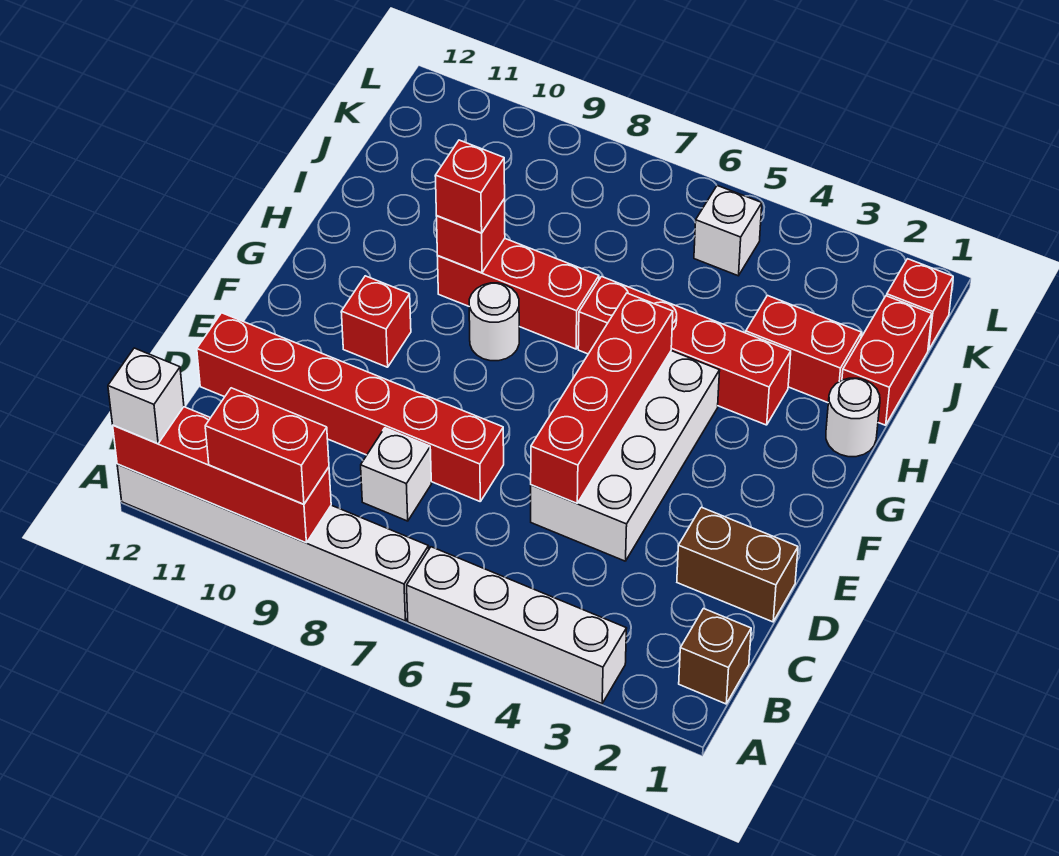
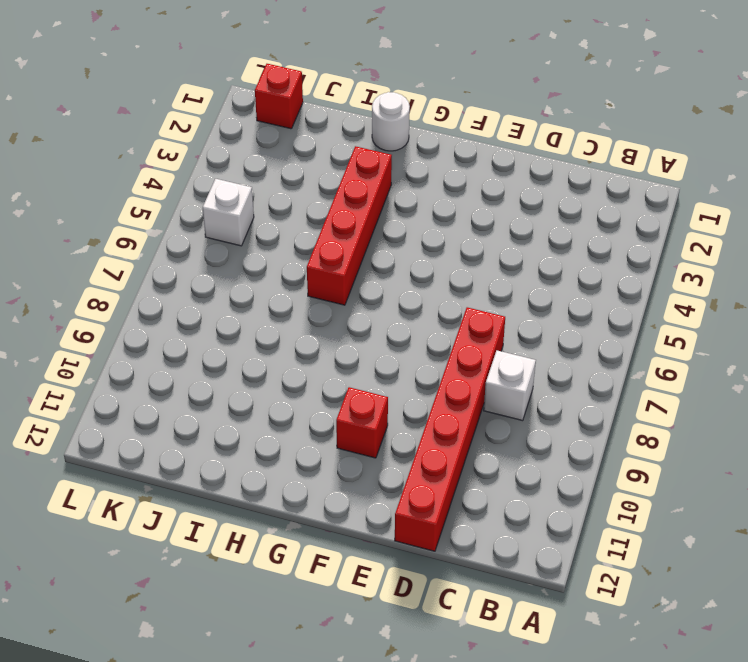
none -> white 1x4 brick [407,547,627,704]
none -> white 1x6 brick [117,464,429,621]
none -> brown 1x1 brick [679,609,751,704]

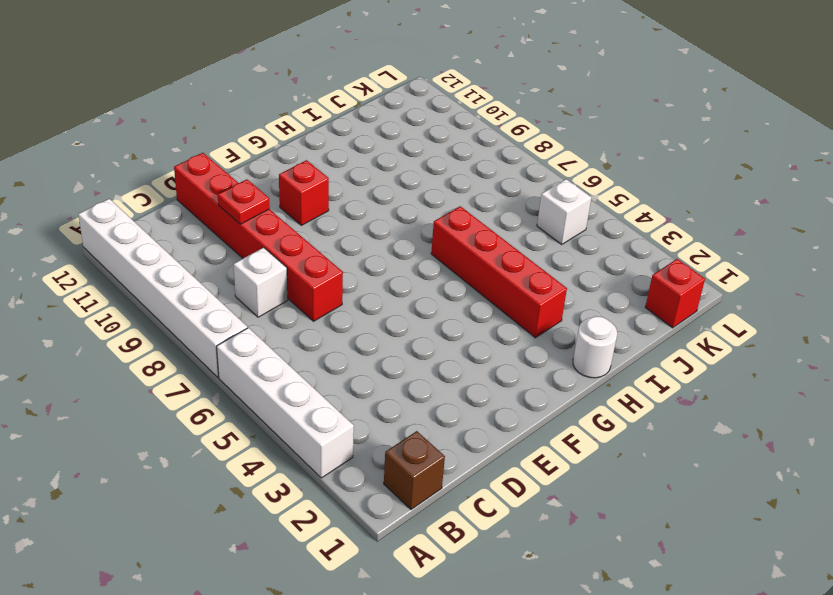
red 1x1 plate [218,179,270,224] -> none
none -> brown 1x2 brick [677,507,798,622]
none -> white 2x4 brick [531,351,720,561]
none -> white 1x1 round brick [469,283,519,361]

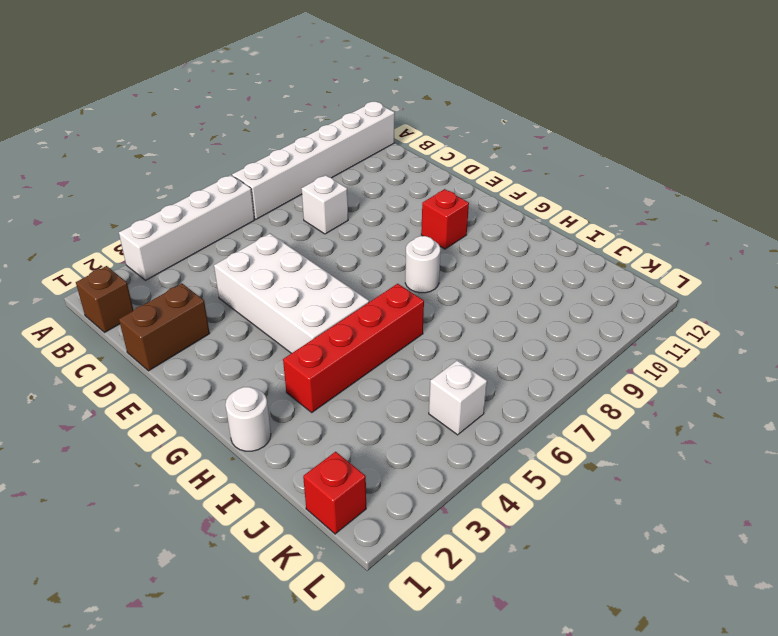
none -> red 1x6 brick [197,313,504,501]
none -> red 1x3 brick [438,239,599,349]
none -> red 1x2 brick [842,296,932,425]

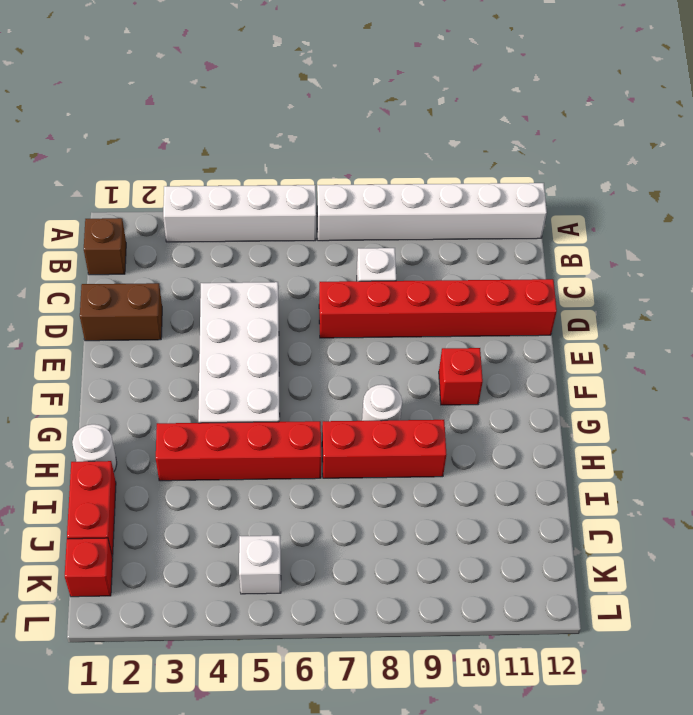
none -> red 1x2 brick [746,296,862,403]
none -> red 1x4 brick [113,407,331,543]
none -> red 1x4 brick [531,293,673,503]

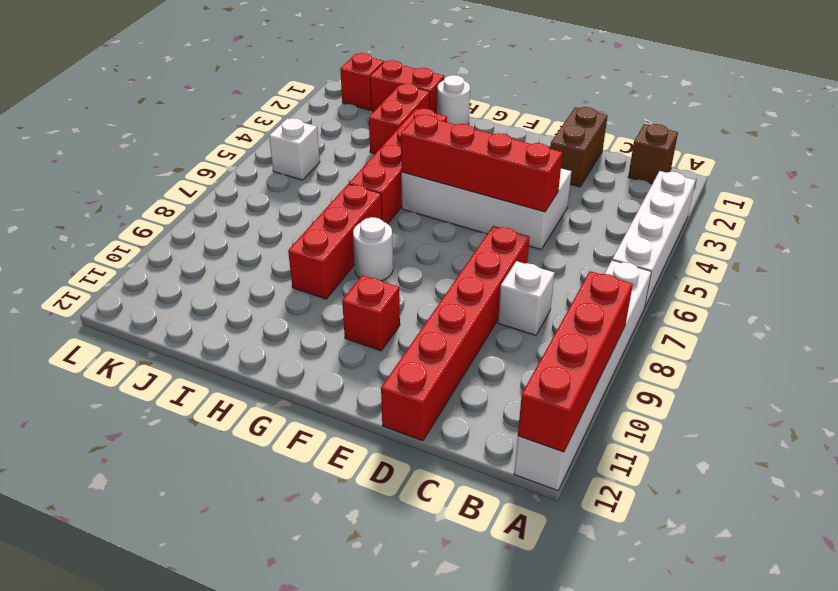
none -> red 1x1 brick [437,199,505,273]
none -> red 1x2 brick [205,388,329,504]
none -> white 1x1 brick [108,348,184,444]

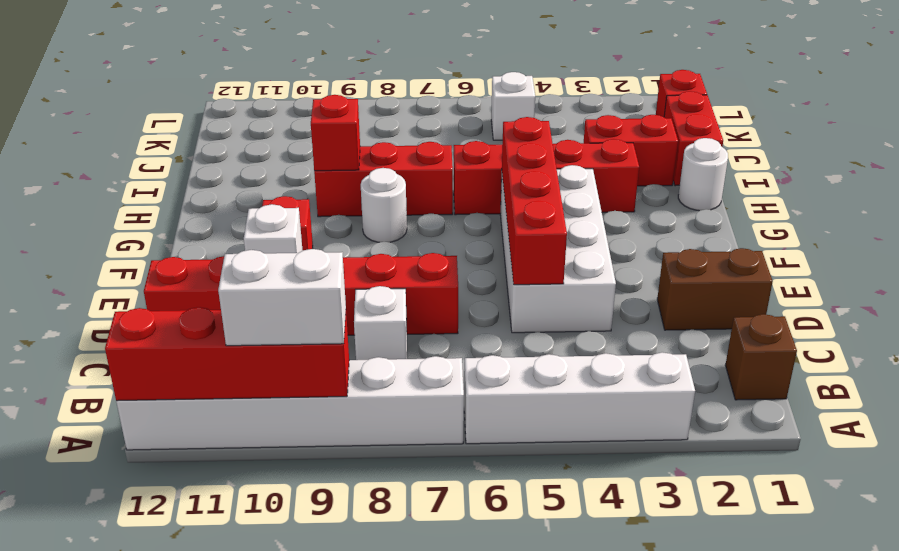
white 1x2 brick [218,249,346,346] -> red 1x2 brick [205,388,329,504]
white 1x1 brick [244,204,303,253] -> white 1x1 brick moved to [108,348,184,444]
none -> red 1x1 brick [435,140,505,233]

